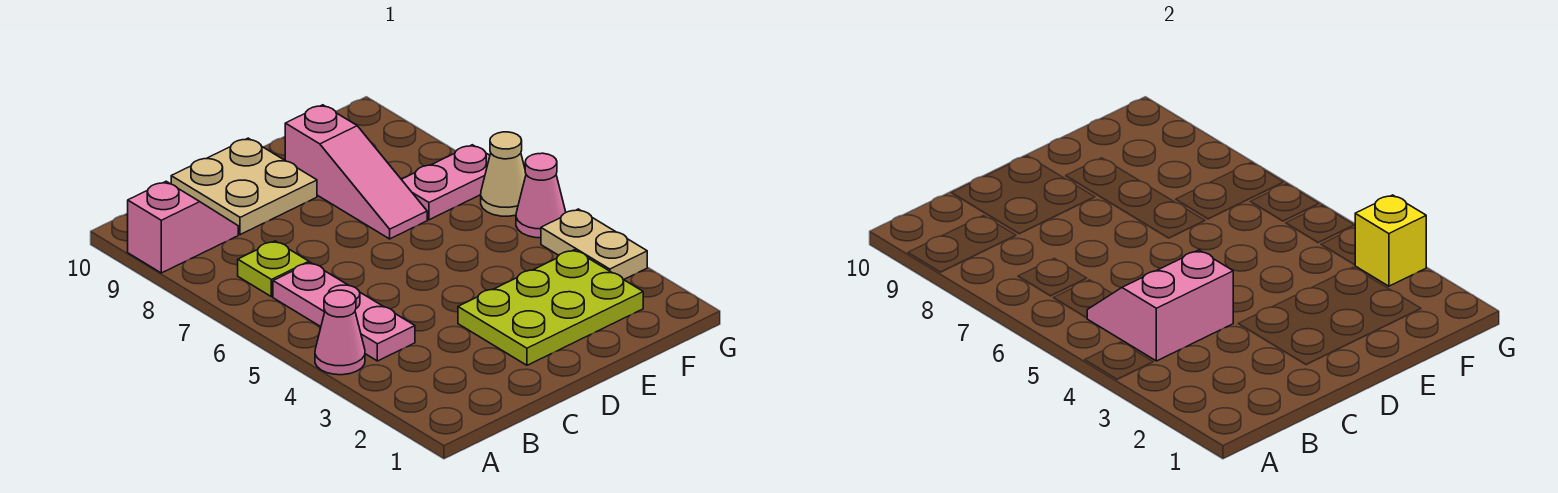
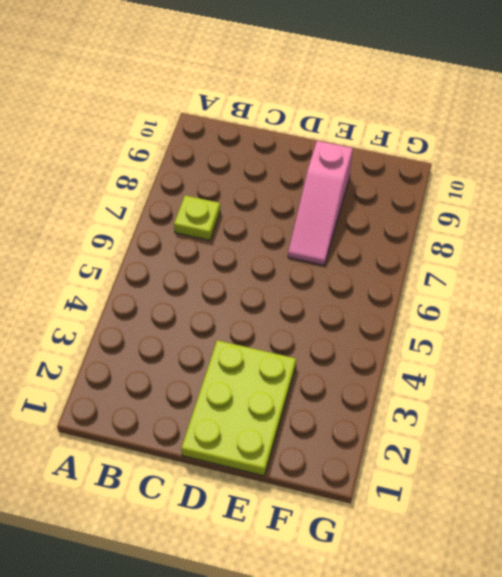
lime 2x3 plate [181,340,296,476] -> lime 2x3 plate turned to [458,250,643,365]
none -> pink 1x1 cone [315,290,365,375]
none -> pink 1x2 slope [128,181,238,273]
none -> pink 1x3 plate [273,262,415,361]

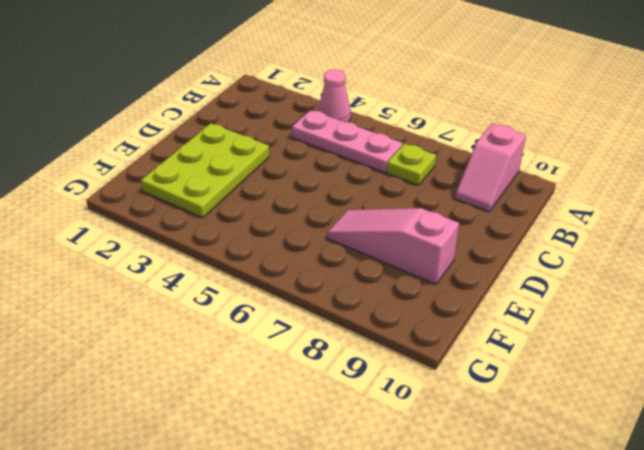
none -> tan 2x2 plate [171,138,317,235]
none -> pink 1x2 plate [401,145,490,220]
none -> tan 1x2 plate [541,209,647,280]

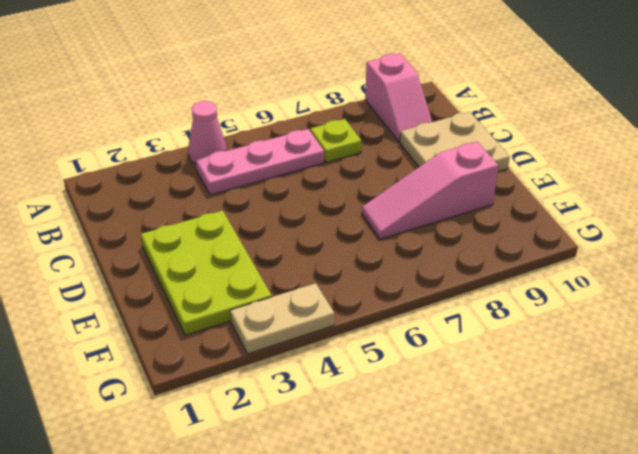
none -> pink 1x2 plate [401,145,490,220]
none -> pink 1x1 cone [516,153,566,238]
none -> tan 1x1 cone [481,132,526,216]

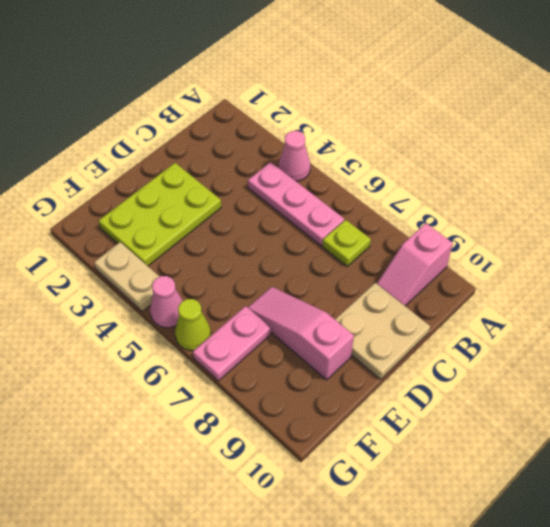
lime 1x1 cone [175,299,211,351] -> tan 1x1 cone [481,132,526,216]
none -> pink 2x2 slope [1087,250,1233,361]
none -> yellow 1x1 brick [1355,195,1426,286]

